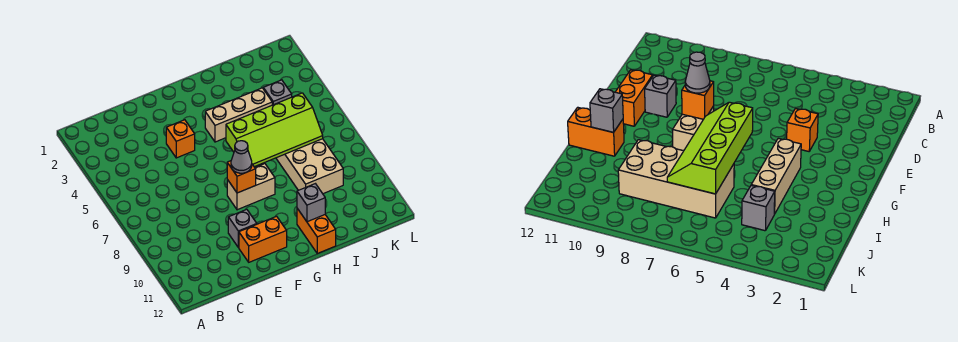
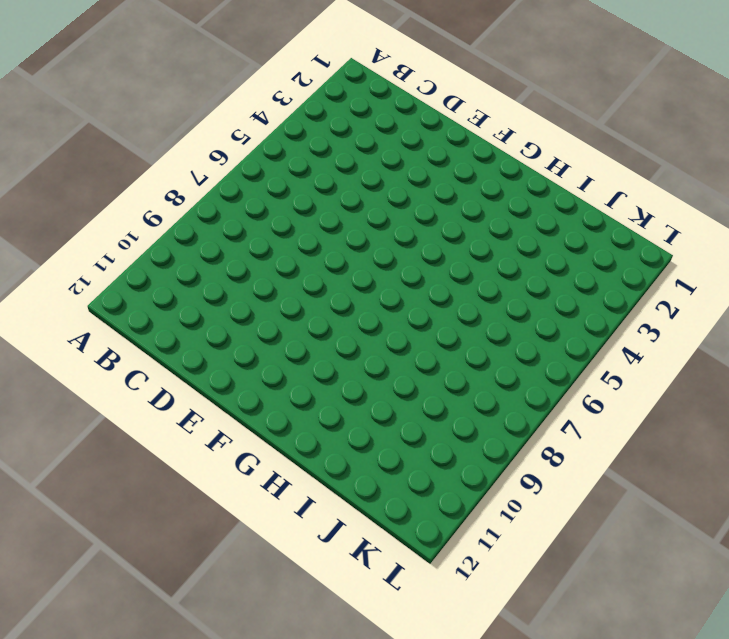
none -> orange 1x1 brick [166,120,195,158]
none -> grey 1x1 brick [228,209,257,248]
none -> orange 1x2 brick [239,216,287,262]

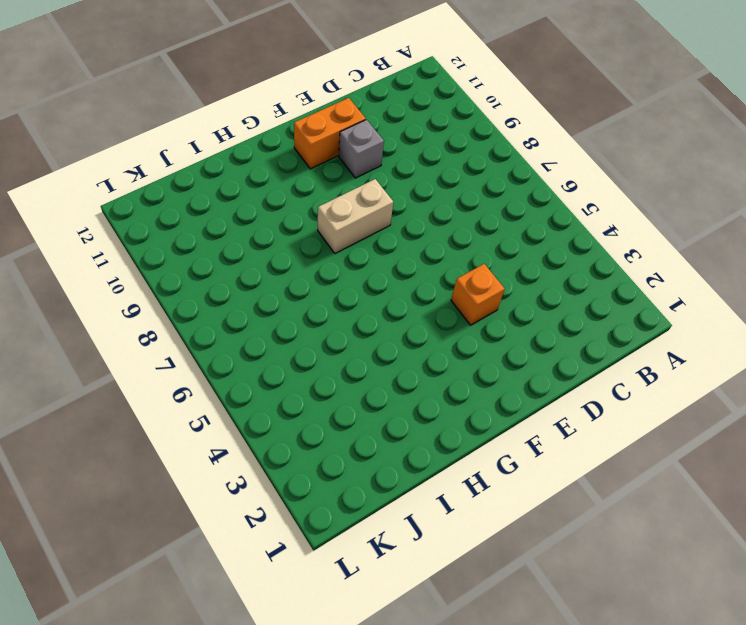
none -> tan 1x3 brick [205,88,272,142]
none -> orange 1x2 brick [297,209,336,253]
none -> tan 2x4 brick [276,139,343,194]

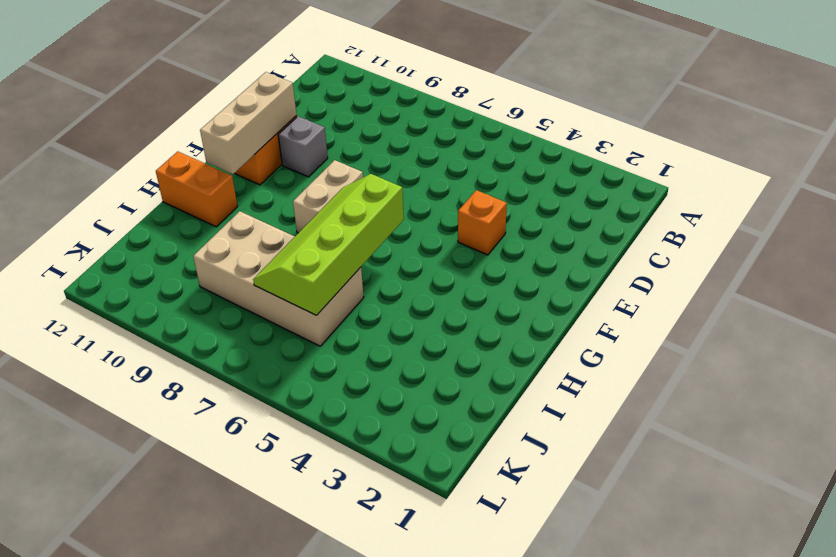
tan 1x3 brick [200,72,296,174] -> tan 1x3 brick moved to [205,88,272,142]
none -> grey 1x1 brick [263,80,292,105]
none -> orange 1x1 brick [227,161,256,193]
none -> grey 1x1 brick [297,184,325,222]

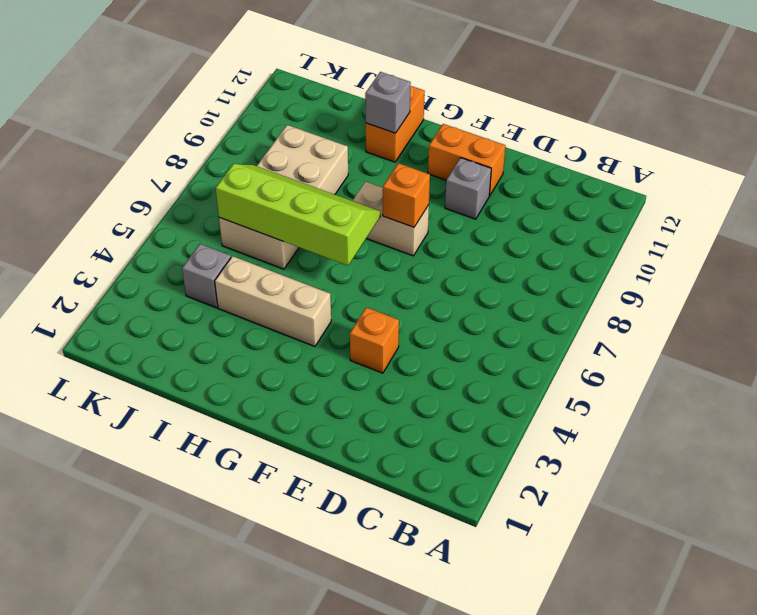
none -> grey 1x1 cone [231,141,252,173]

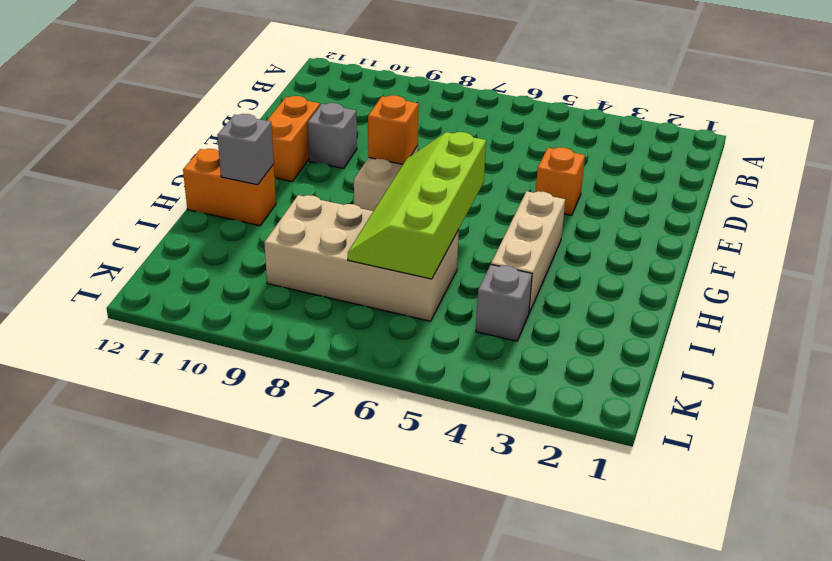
none -> grey 1x1 cone [231,141,252,173]

